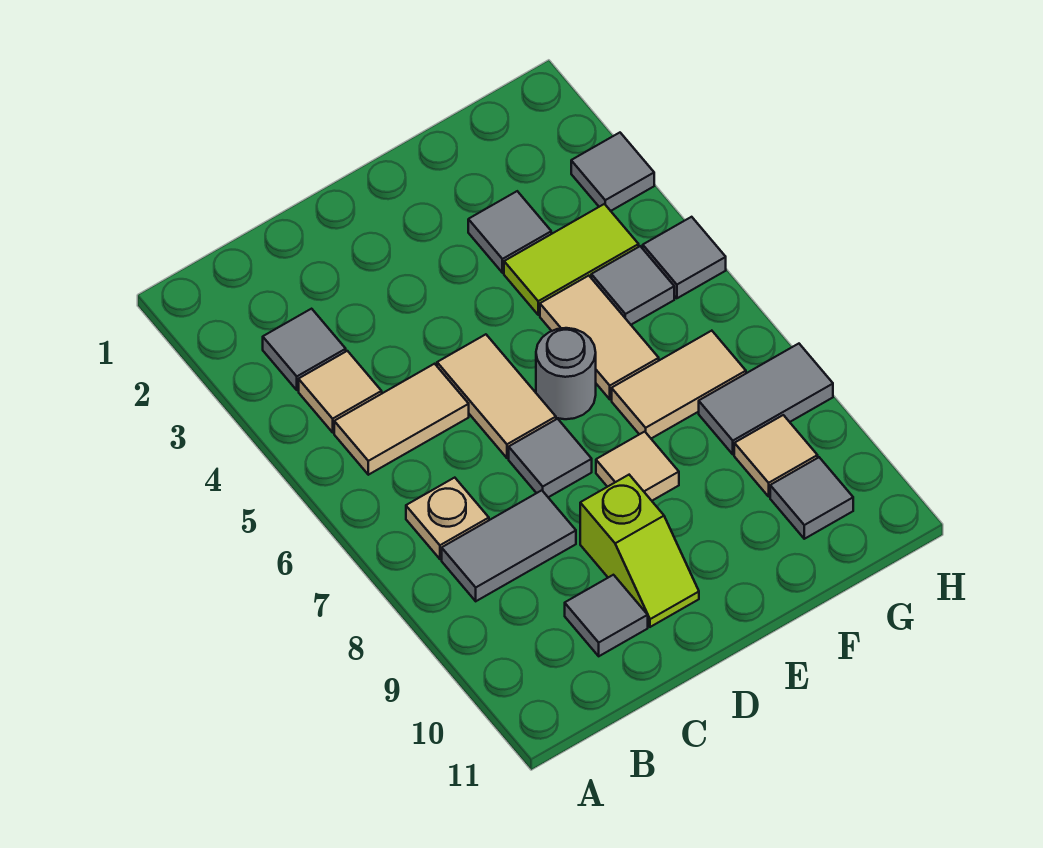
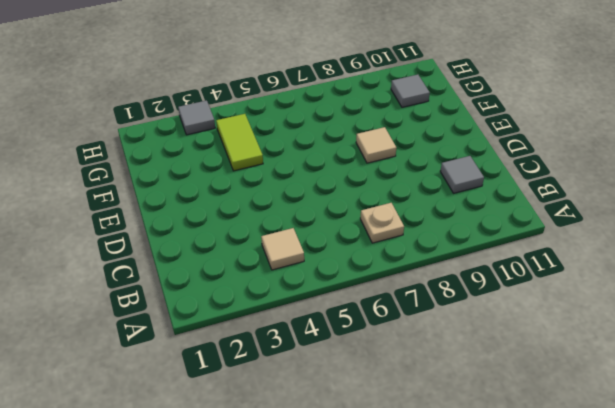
none -> grey 1x1 tile [263,309,346,390]
none -> tan 1x2 tile [334,364,469,475]
none -> grey 1x2 tile [442,490,576,601]

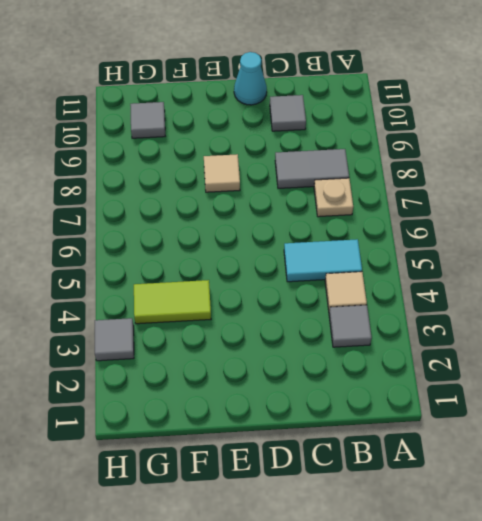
cyan 1x2 tile [284,239,362,282] -> tan 1x2 tile [334,364,469,475]
cyan 1x1 cone [234,52,267,105] -> none
none -> tan 1x2 tile [437,334,556,458]
none -> grey 1x1 tile [509,419,592,497]
none -> lime 1x2 slope [580,475,699,627]

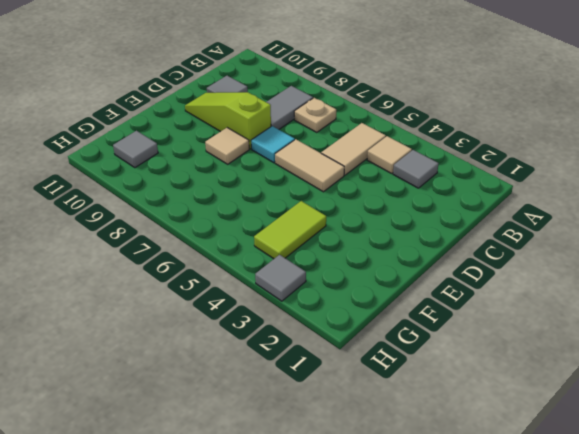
cyan 1x1 tile [251,126,295,163] -> grey 1x1 tile [509,419,592,497]
lime 1x3 slope [185,92,271,149] -> lime 1x2 slope [580,475,699,627]
none -> grey 1x1 round brick [536,328,596,419]
none -> grey 1x1 tile [468,191,551,273]
none -> tan 1x2 tile [540,276,659,399]

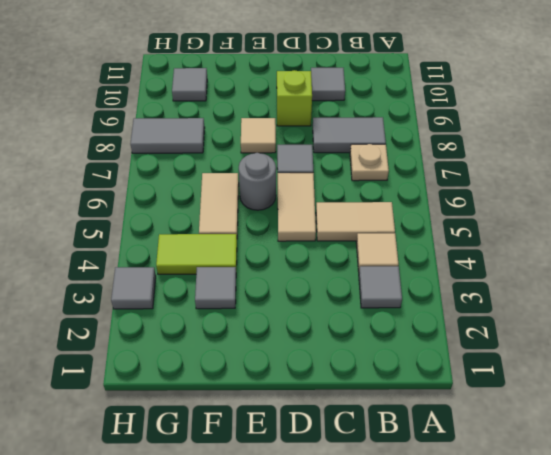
none -> tan 1x2 tile [612,331,746,438]
none -> grey 1x1 tile [591,246,674,325]
none -> tan 1x1 tile [734,415,818,496]

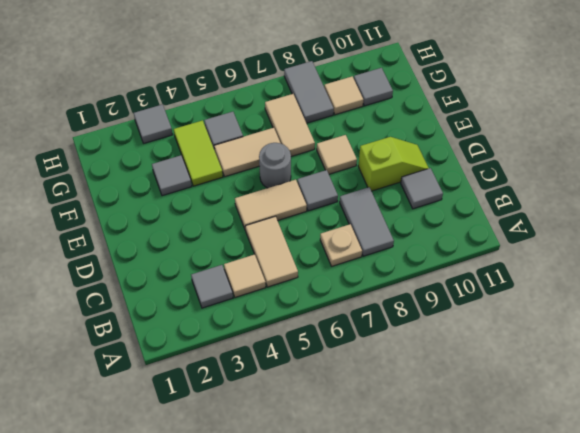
none -> grey 1x1 tile [643,217,726,298]

